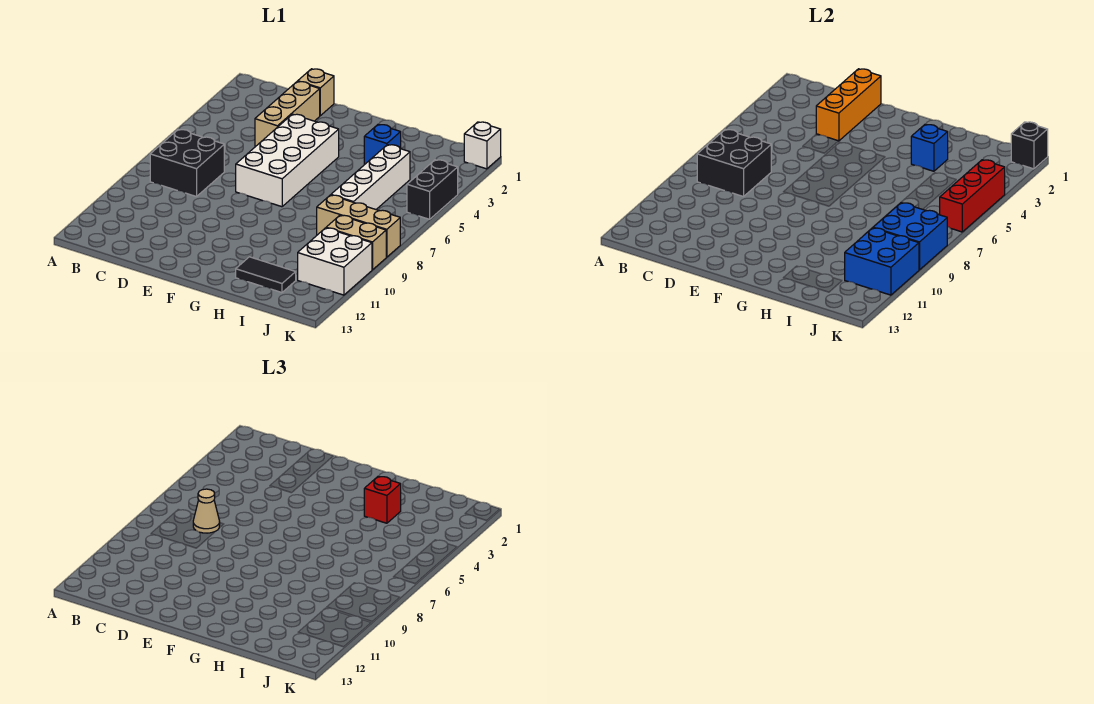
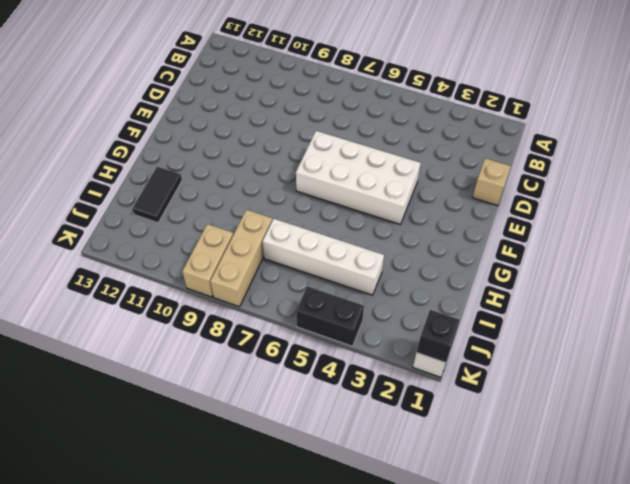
none -> black 2x2 brick [150,129,224,197]
none -> tan 1x3 brick [255,81,320,147]
none -> blue 1x1 brick [364,125,401,164]

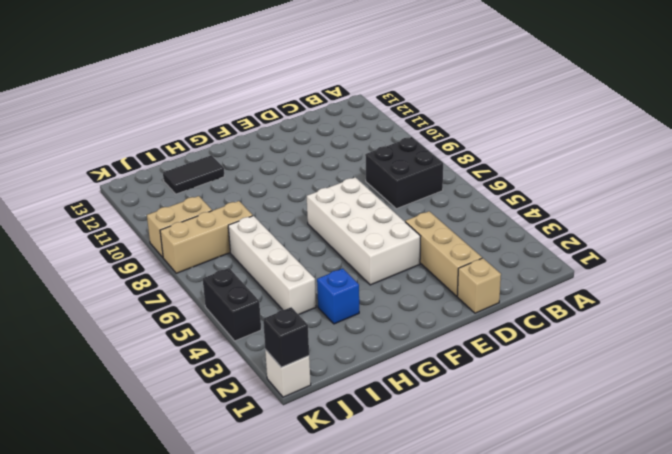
none -> white 2x2 brick [298,228,372,295]
none -> black 2x2 brick [697,129,771,197]
none -> orange 1x3 brick [816,69,881,141]

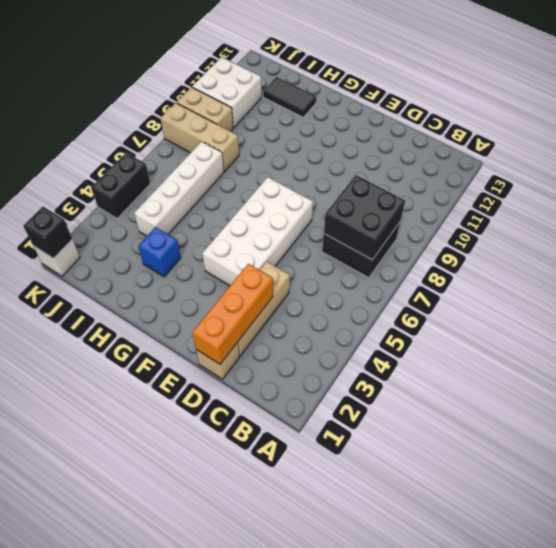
none -> blue 1x1 brick [911,125,948,171]
none -> blue 2x2 brick [873,203,947,270]
none -> blue 2x2 brick [845,228,919,295]

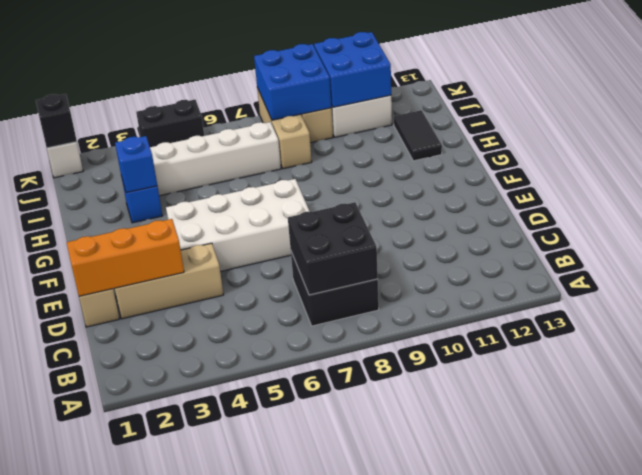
none -> red 1x3 brick [940,160,1005,232]
none -> tan 1x1 cone [193,489,220,533]
none -> red 1x1 brick [364,477,401,523]

